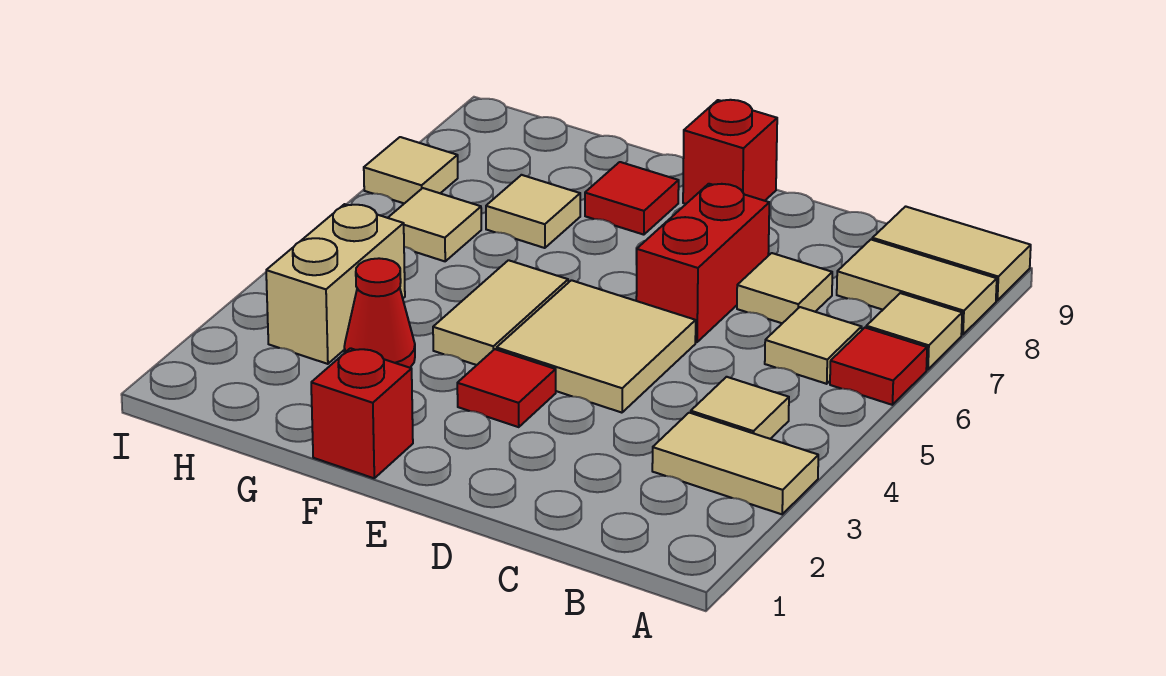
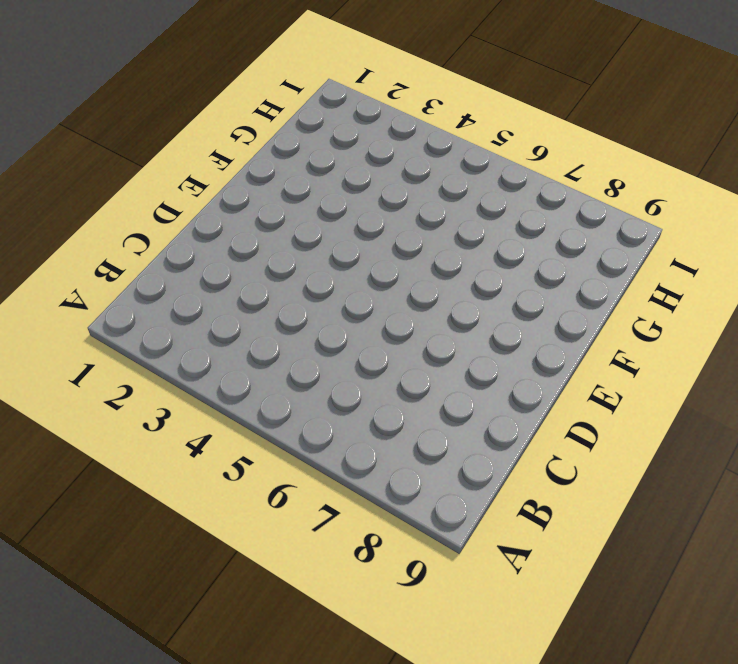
none -> tan 1x2 tile [652,413,818,514]
none -> red 1x1 tile [830,328,927,405]
none -> tan 1x1 tile [866,293,962,369]

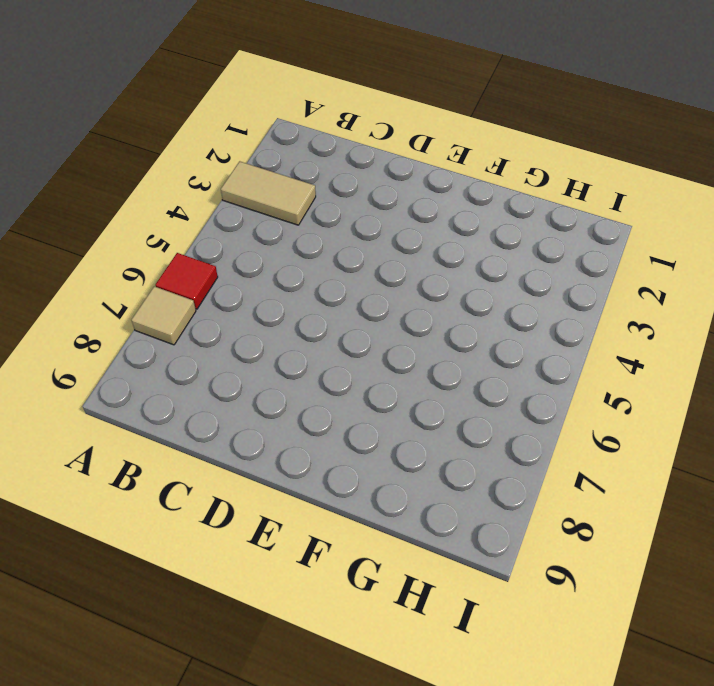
none -> tan 1x2 tile [837,240,997,335]
none -> tan 1x2 tile [872,206,1031,300]
none -> tan 1x1 tile [691,377,789,439]

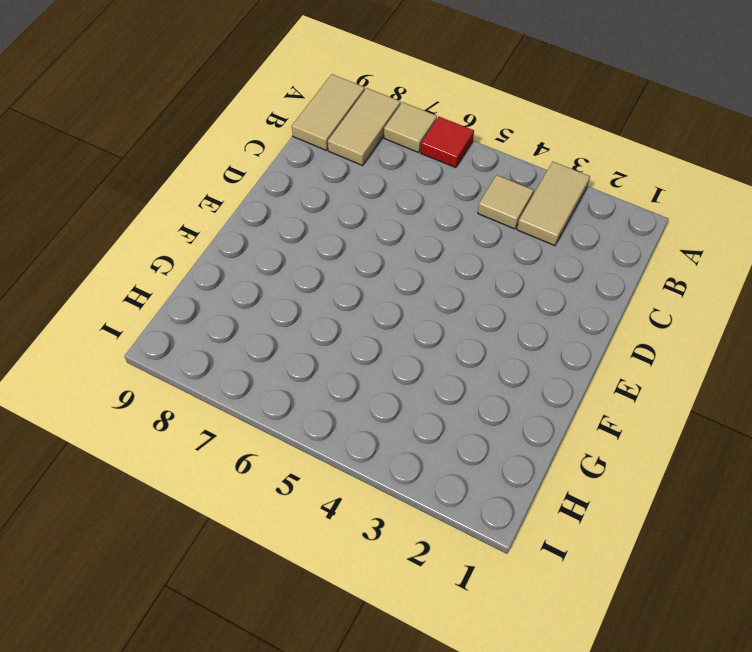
none -> tan 1x1 tile [765,307,862,384]
none -> tan 1x1 tile [737,253,832,323]
none -> tan 2x2 tile [497,280,696,413]

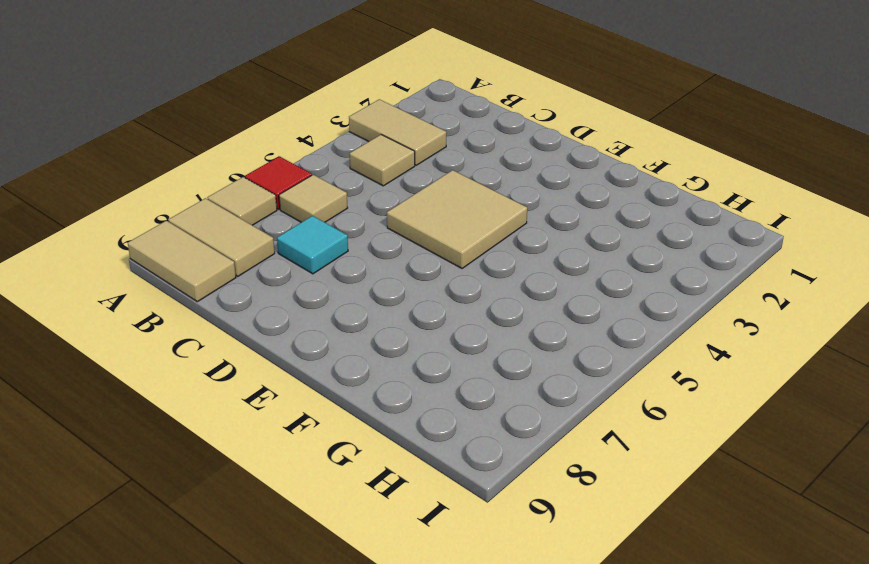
cyan 1x1 tile [277,216,348,274] -> tan 1x1 tile [737,253,832,323]
none -> red 1x2 brick [636,184,769,342]
none -> red 1x1 tile [457,349,556,427]
none -> red 1x1 brick [683,100,777,204]

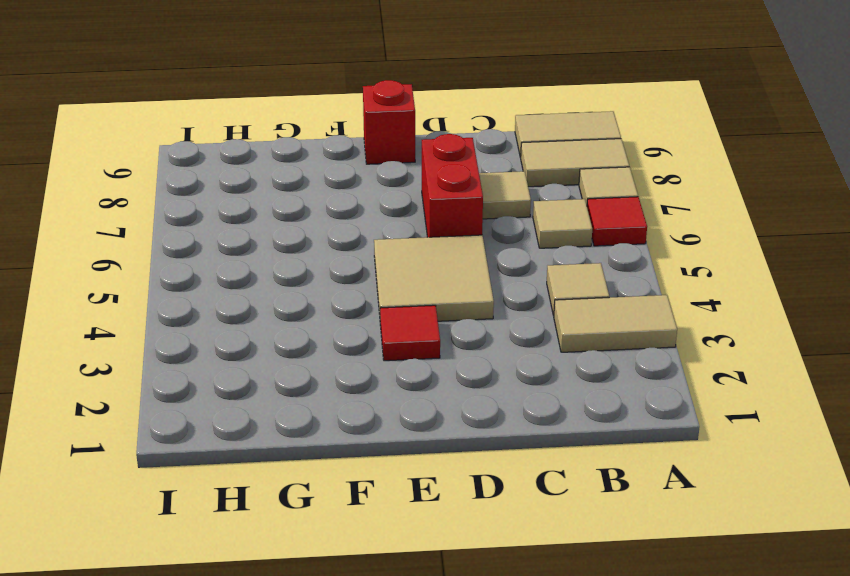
none -> red 1x1 brick [311,348,413,478]
none -> tan 1x2 tile [433,260,568,365]
none -> red 1x1 tile [585,162,679,235]

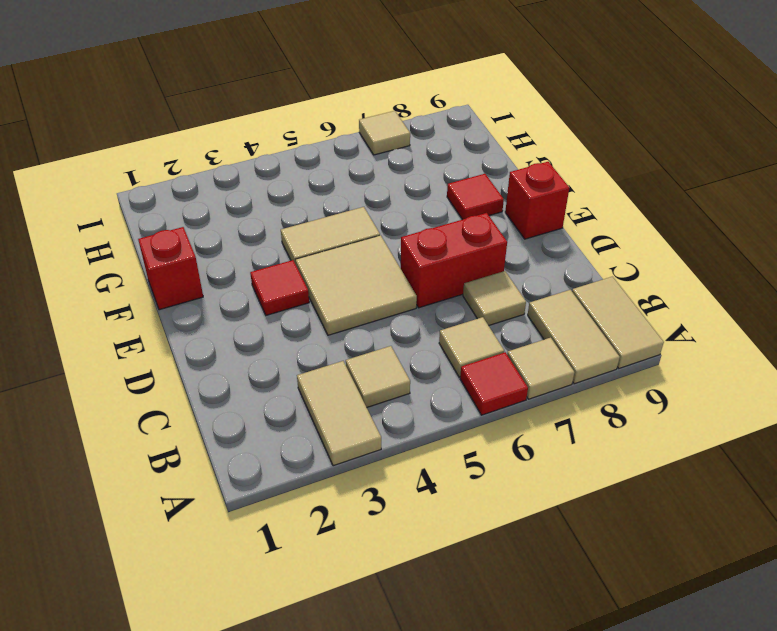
none -> red 1x1 cone [344,258,415,368]
none -> tan 1x1 tile [486,175,580,248]
none -> tan 1x2 brick [266,204,405,364]

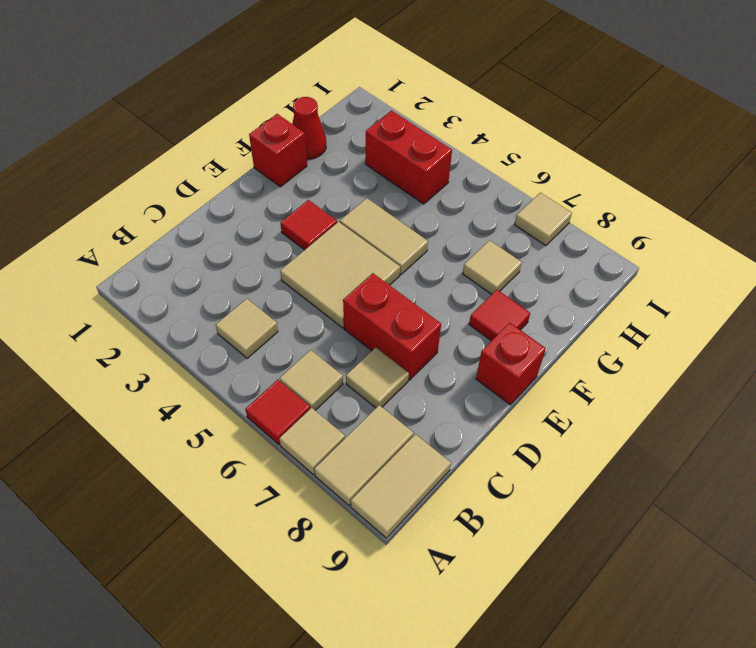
red 1x1 cone [292,97,326,159] -> red 1x1 cone moved to [344,258,415,368]
red 1x2 brick [365,111,452,204] -> tan 1x2 brick [266,204,405,364]
none -> tan 1x2 tile [652,413,818,514]
none -> tan 1x1 tile [388,188,481,261]

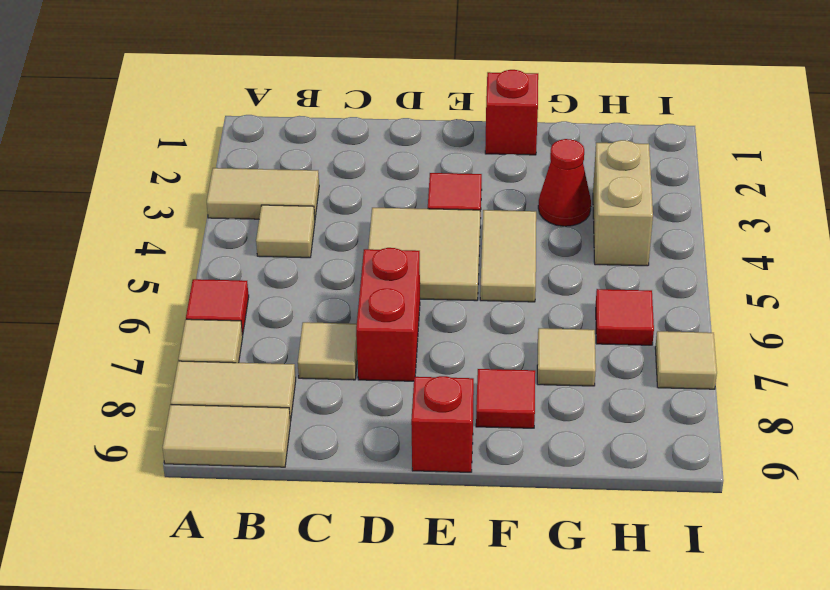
red 1x1 tile [596,289,654,345] -> tan 1x1 tile [388,188,481,261]
none -> tan 1x1 tile [765,307,862,384]

